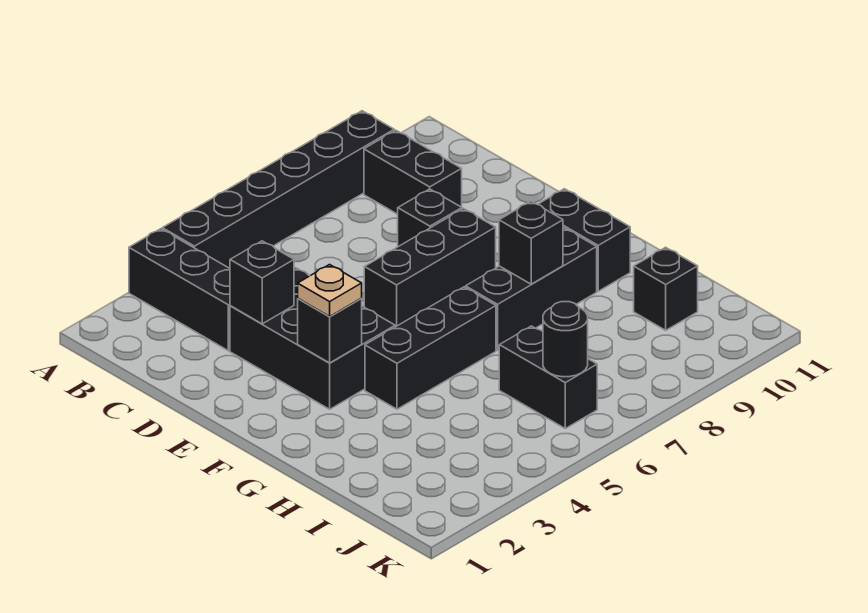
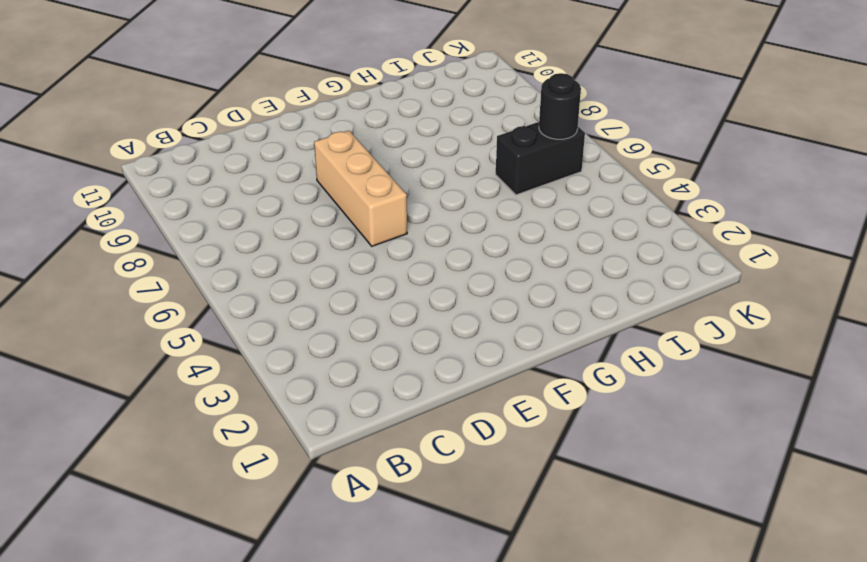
tan 1x3 brick [314,131,407,246] -> black 1x3 brick [364,209,496,327]
none -> black 1x3 brick [129,229,230,351]
none -> black 1x6 brick [162,111,394,268]
none -> black 1x2 brick [364,130,462,214]

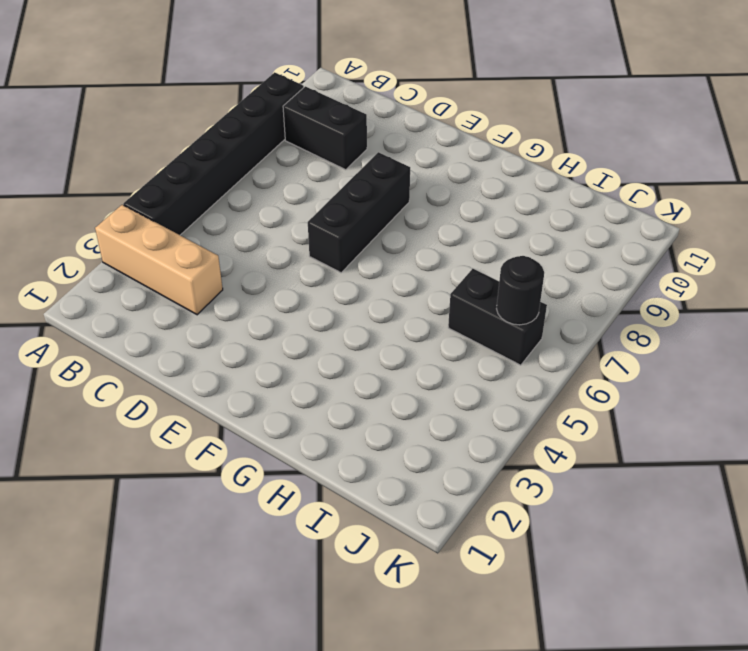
tan 1x3 brick [95,205,223,315] -> black 1x3 brick [129,229,230,351]
none -> black 2x3 brick [230,268,395,409]
none -> black 1x1 brick [398,189,462,247]
none -> black 1x2 brick [538,189,630,291]

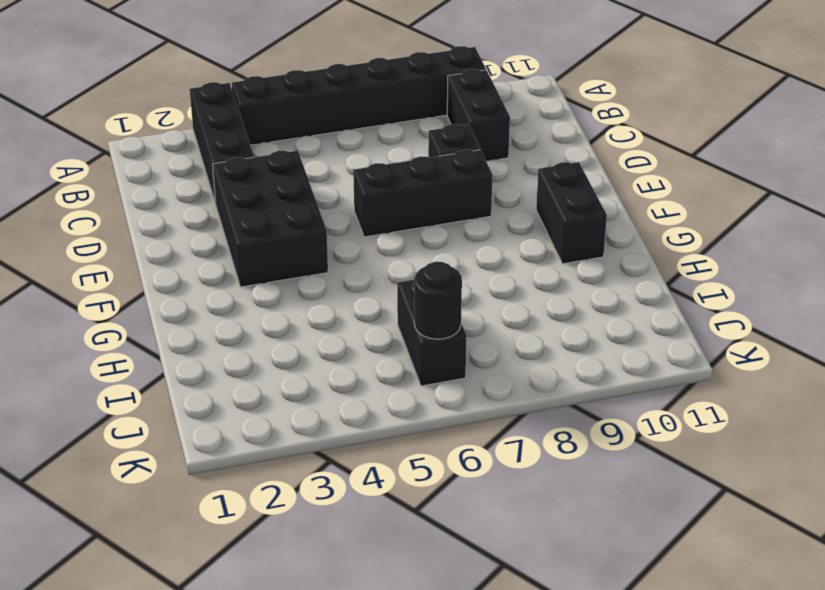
none -> black 1x3 brick [365,287,496,409]
none -> black 1x3 brick [466,228,597,350]
none -> black 1x1 brick [634,247,698,330]

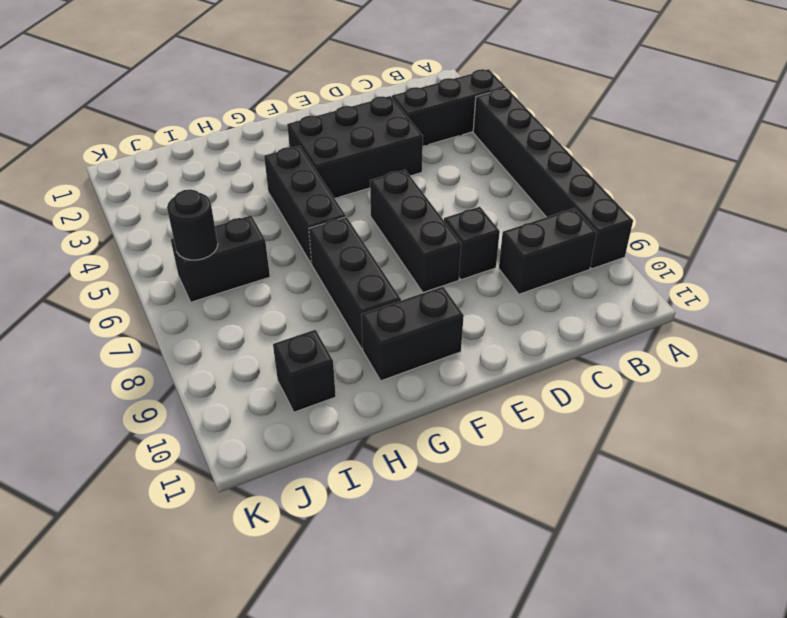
none -> black 1x1 brick [230,241,294,324]
none -> black 1x1 brick [298,299,362,363]
none -> black 1x1 brick [499,201,563,284]

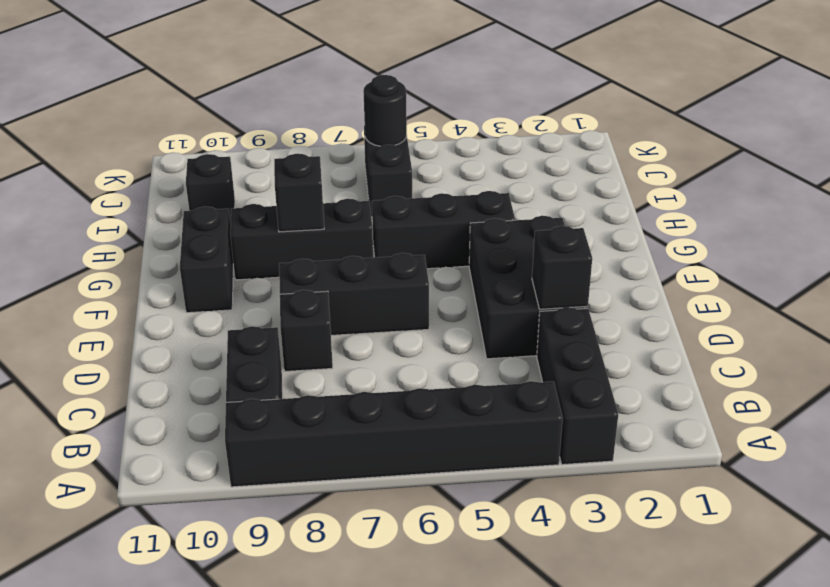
none -> black 1x1 brick [298,299,362,363]
none -> tan 1x1 plate [298,265,362,316]

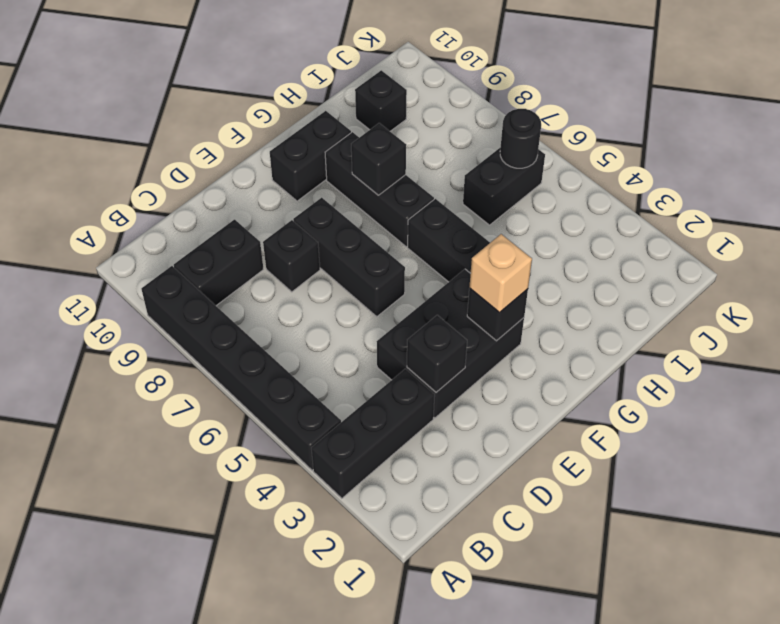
tan 1x1 brick [469,234,532,313] -> tan 1x1 plate [298,265,362,316]

